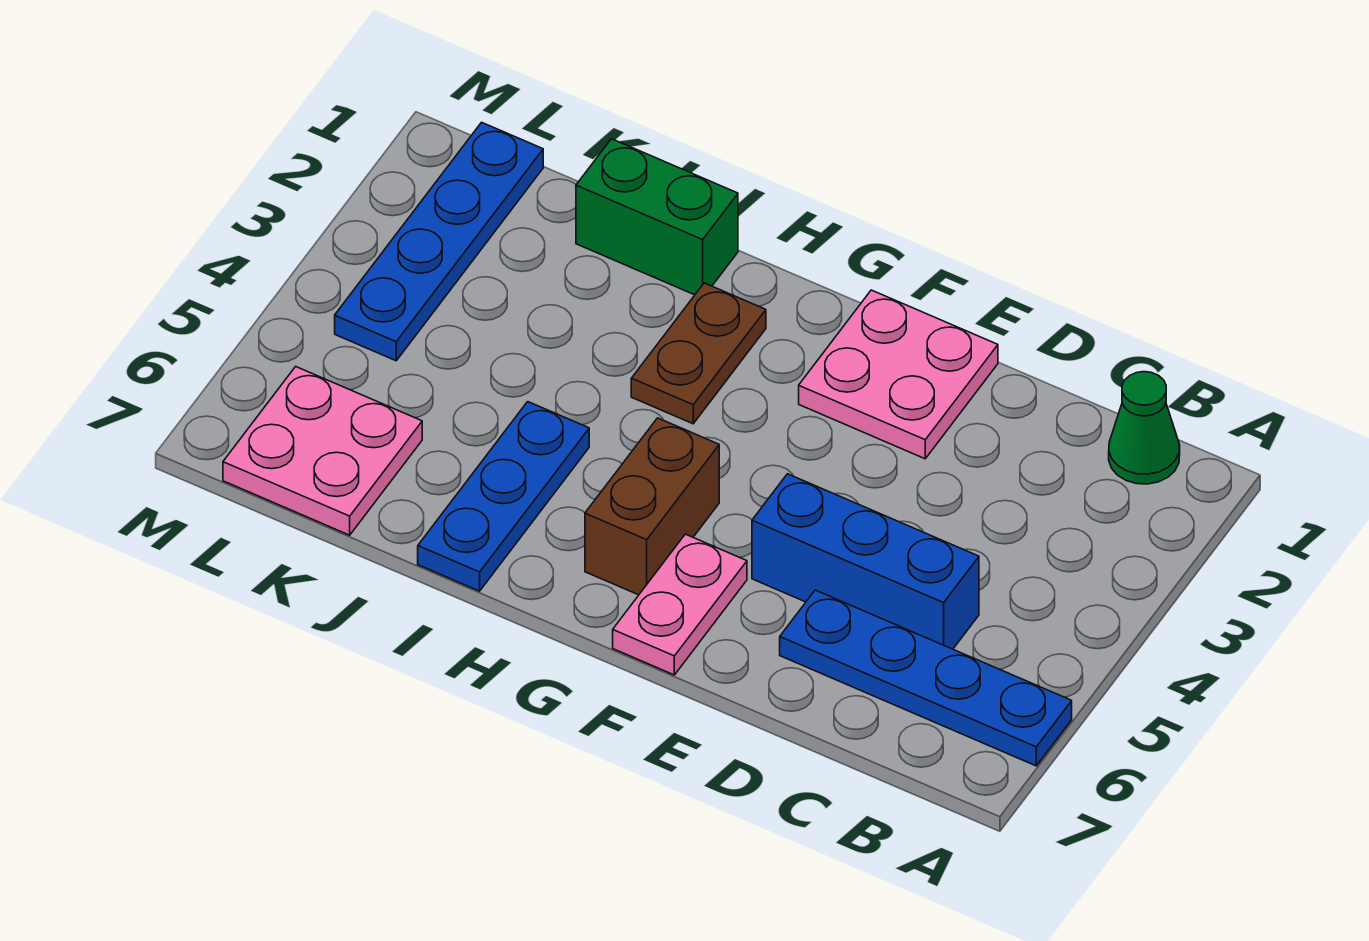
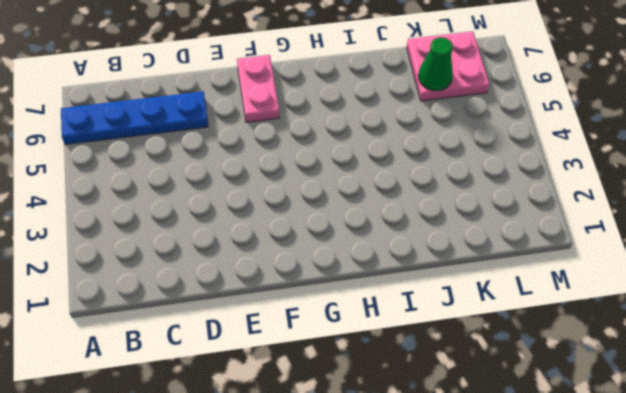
green 1x1 cone [418,37,453,91] -> green 1x1 cone moved to [1109,372,1180,484]
none -> blue 1x3 brick [752,474,979,649]
none -> pink 2x2 plate [799,290,998,459]

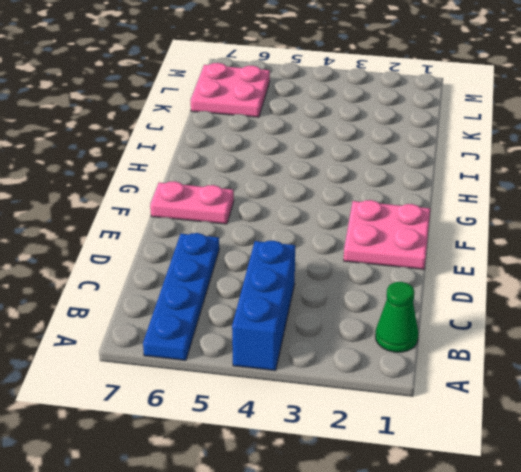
blue 1x3 brick [232,241,295,371] -> blue 1x3 brick moved to [752,474,979,649]
none -> brown 1x2 brick [585,418,719,595]
none -> brown 1x2 plate [631,283,766,424]

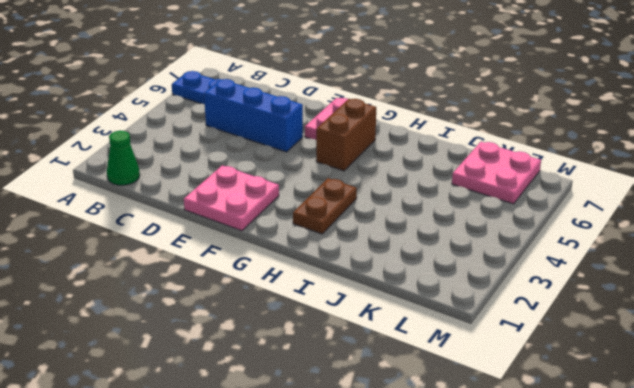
none -> green 1x2 brick [576,139,738,295]
none -> blue 1x3 plate [418,402,589,591]

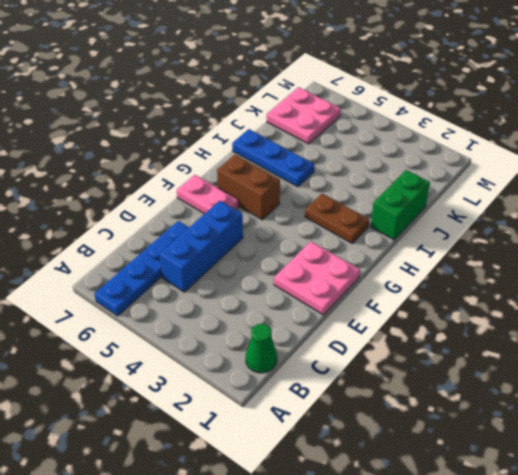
none -> blue 1x4 plate [335,122,543,361]

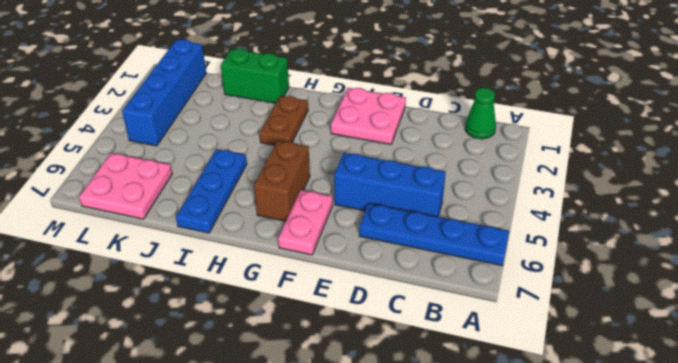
blue 1x4 brick [122,40,206,146] -> blue 1x4 plate [335,122,543,361]

